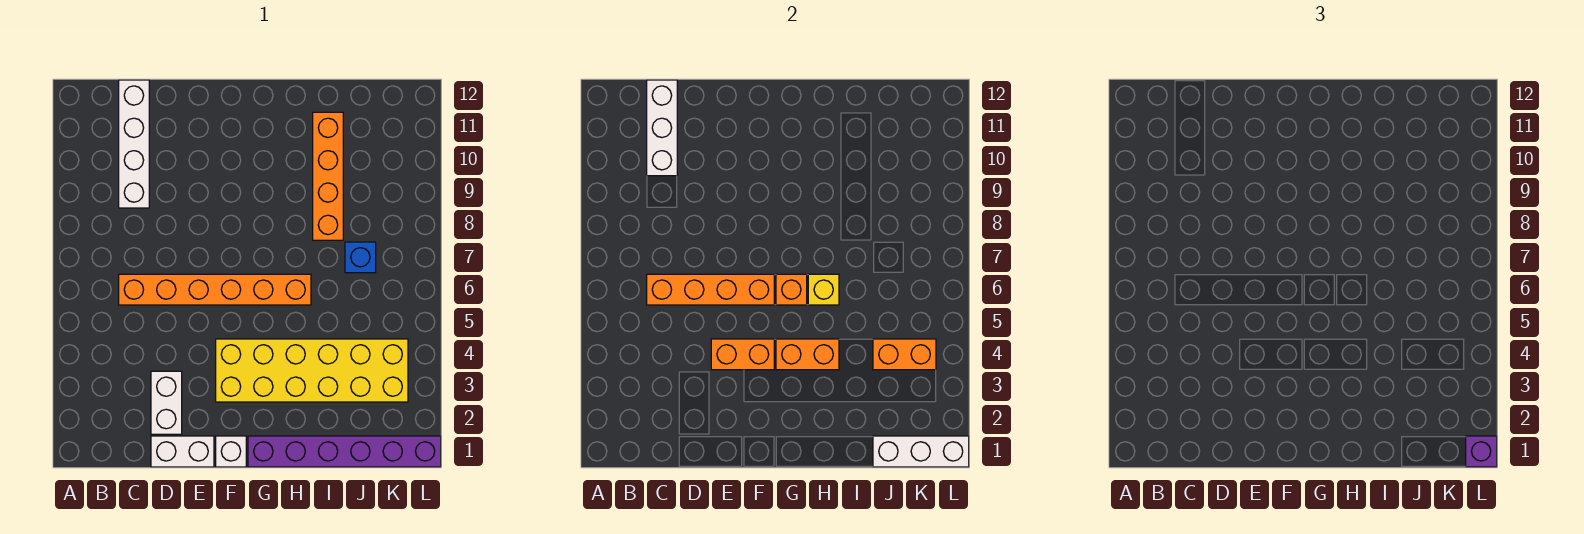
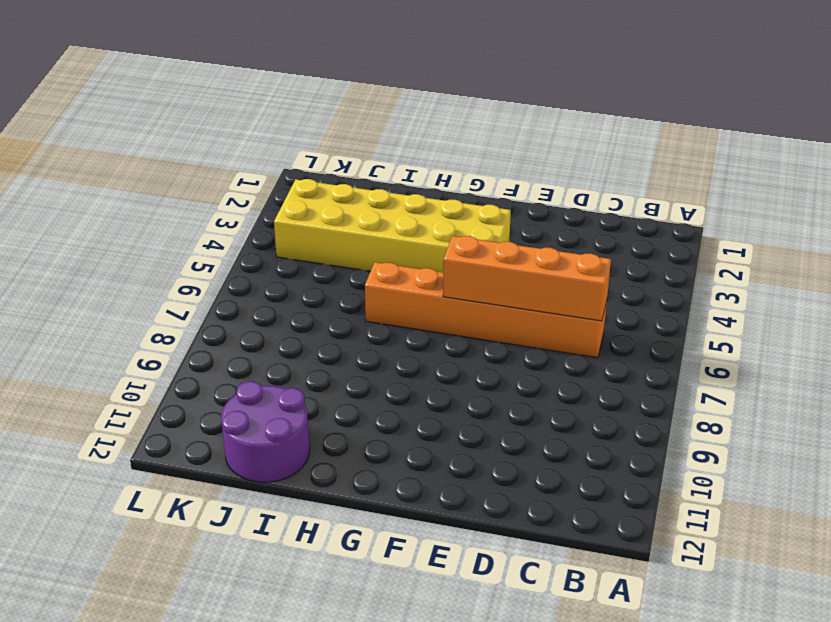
purple 2x2 round brick [221,381,310,482] -> orange 1x4 brick [313,112,343,240]
none -> white 1x4 brick [119,80,149,208]
none -> white 1x2 brick [151,436,214,467]
none -> white 1x2 brick [151,371,182,434]

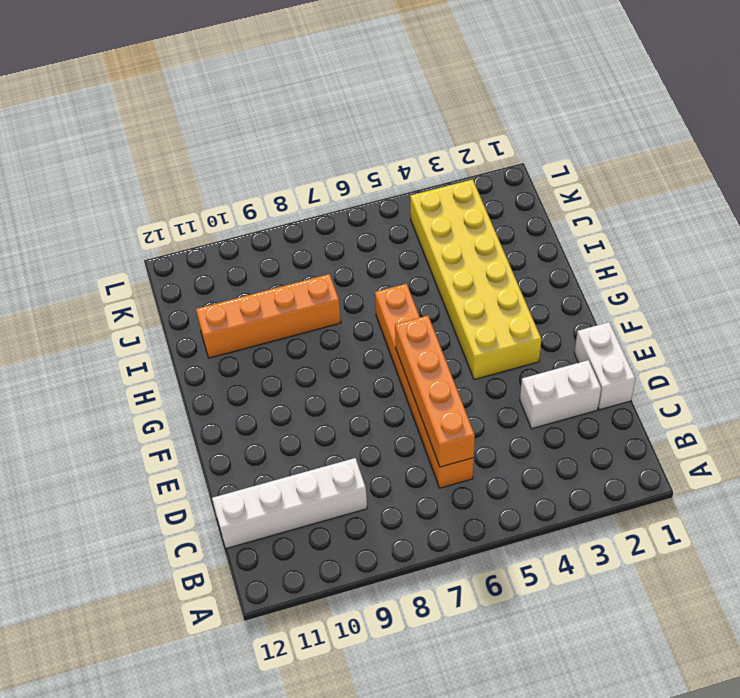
none -> white 1x1 brick [216,436,246,467]
none -> purple 1x6 brick [248,436,441,467]
none -> blue 1x1 brick [345,242,376,273]

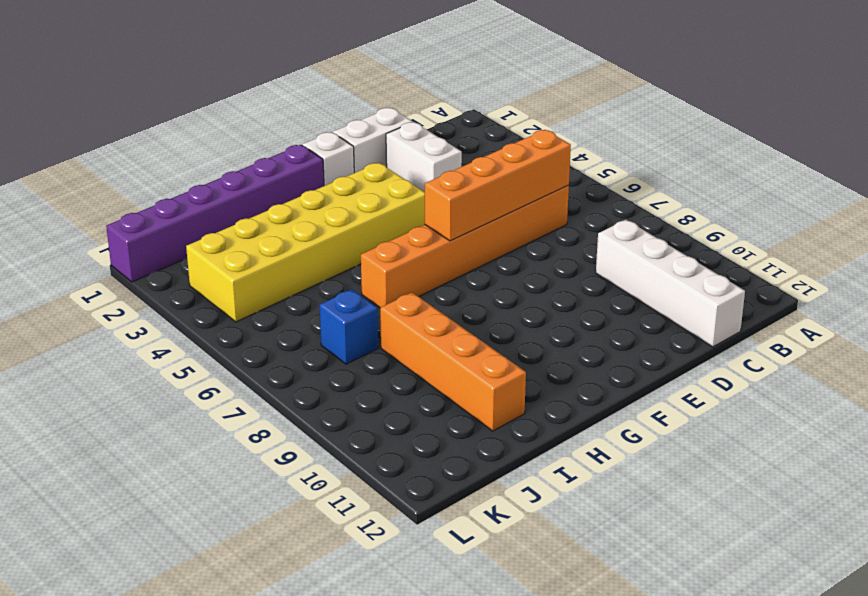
none -> white 1x3 brick [647,80,677,176]
none -> orange 1x2 brick [711,339,774,370]
none -> orange 1x2 brick [776,339,839,370]

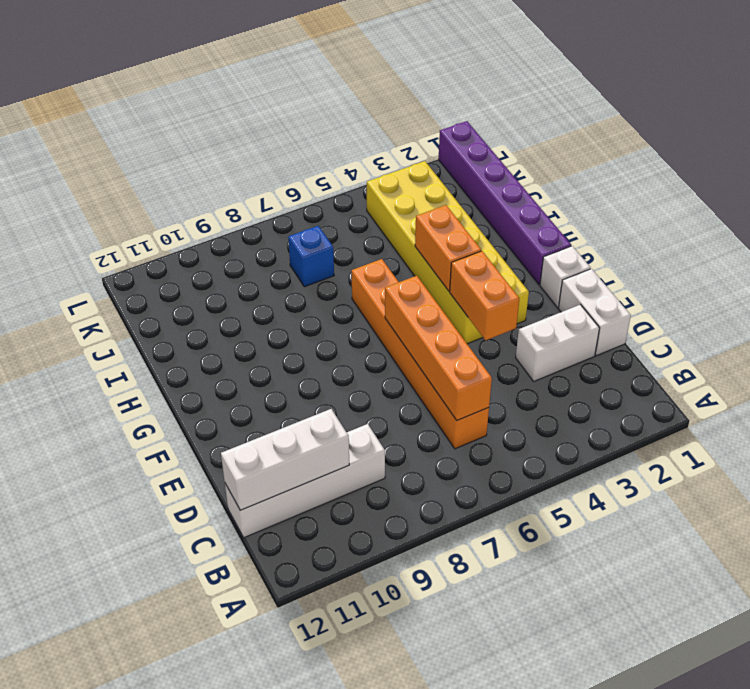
none -> orange 1x4 brick [313,112,343,240]
none -> orange 1x1 brick [776,274,807,305]
none -> yellow 1x1 brick [808,274,839,305]

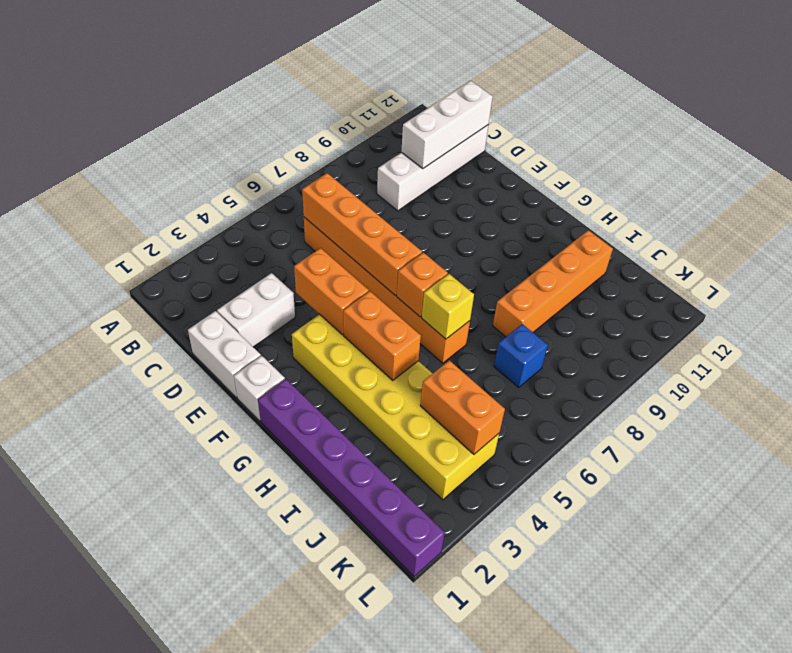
none -> white 1x3 brick [873,436,969,467]
none -> purple 1x1 brick [1466,436,1497,467]

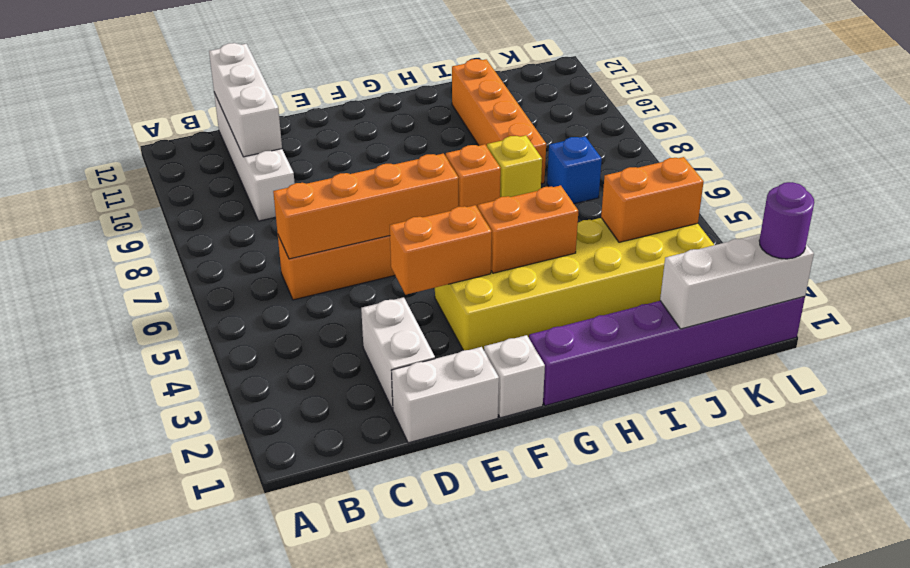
purple 1x1 round brick [759,182,814,259] -> purple 1x1 brick [1466,436,1497,467]

